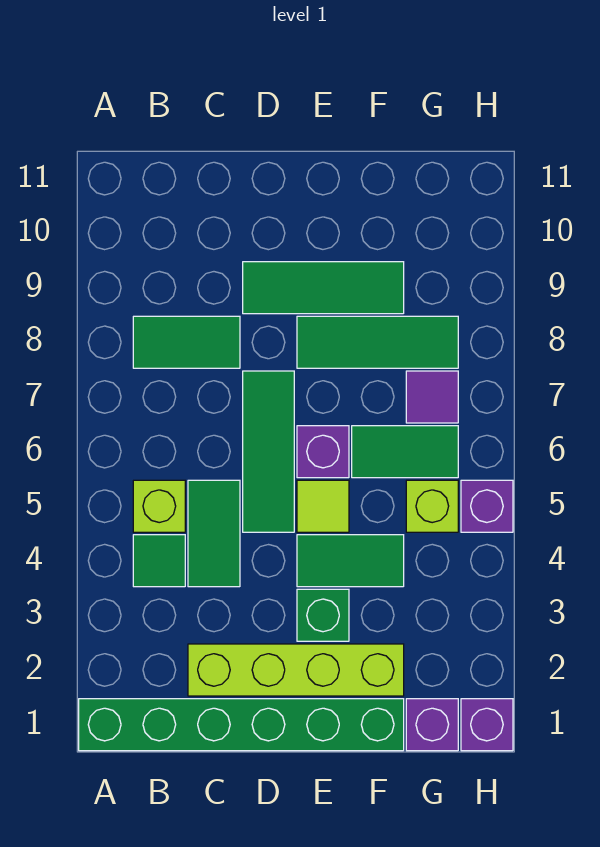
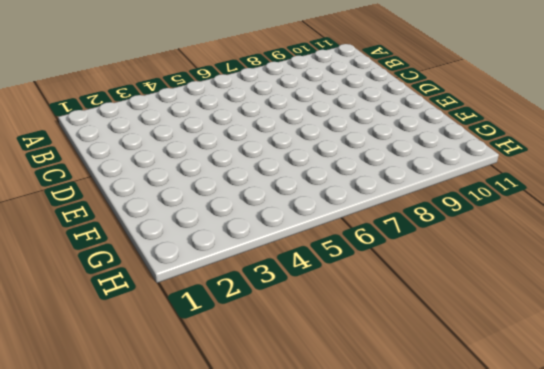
none -> green 1x6 brick [79,699,404,751]
none -> green 1x1 tile [133,535,185,587]
none -> lime 1x1 brick [133,480,185,532]

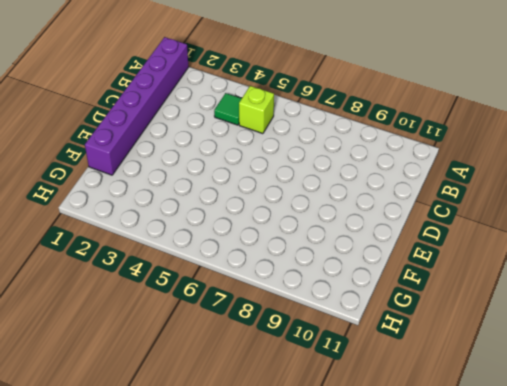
purple 1x6 brick [85,37,189,175] -> green 1x6 brick [79,699,404,751]
none -> green 1x2 tile [133,316,240,368]
none -> lime 1x4 brick [188,644,404,696]
none -> green 1x2 tile [188,480,240,587]

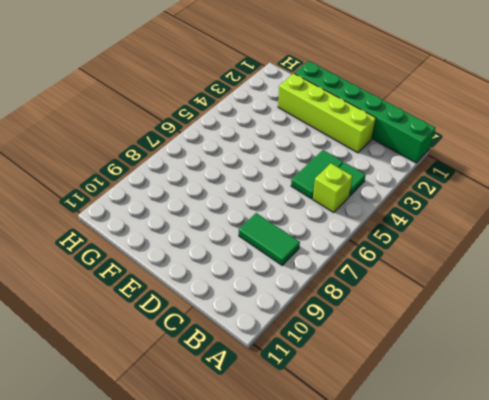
none -> green 1x3 tile [243,371,294,532]
none -> green 1x3 tile [243,262,404,314]
none -> green 1x1 brick [297,589,349,641]

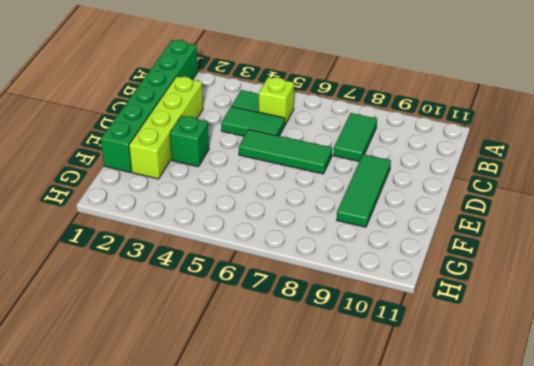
none -> green 1x2 tile [297,535,404,587]
none -> lime 1x1 tile [297,480,349,532]
none -> purple 1x1 brick [297,426,349,478]

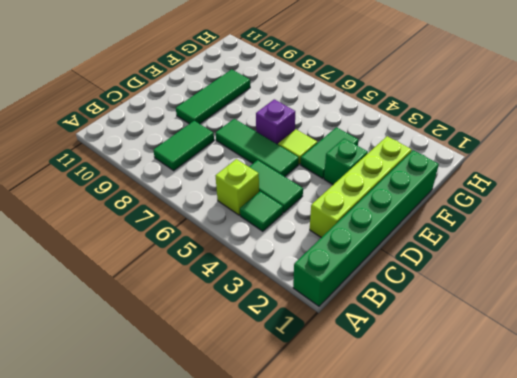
none -> green 1x3 tile [297,316,458,368]
none -> green 1x2 tile [352,426,458,478]
none -> purple 1x1 brick [406,699,458,751]

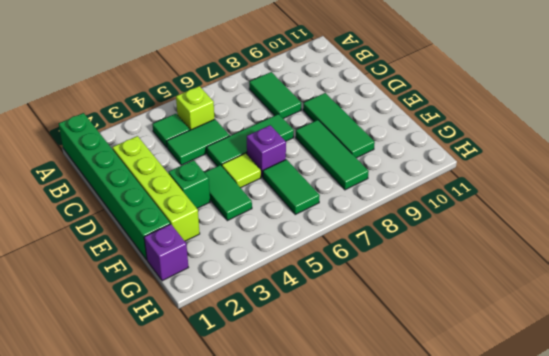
none -> lime 1x1 brick [406,480,458,532]
none -> purple 1x1 tile [406,371,458,423]
none -> purple 1x1 brick [461,699,513,751]

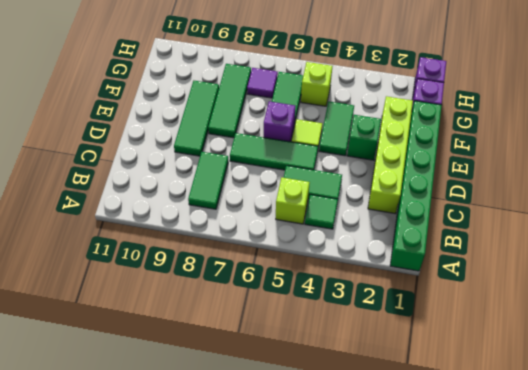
none -> purple 1x1 brick [461,480,513,532]

